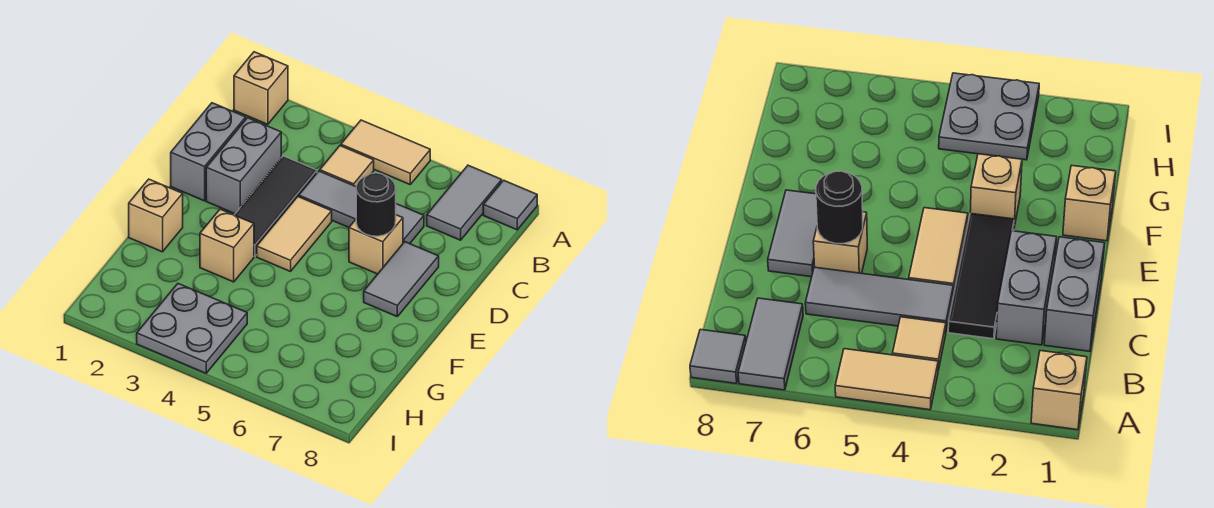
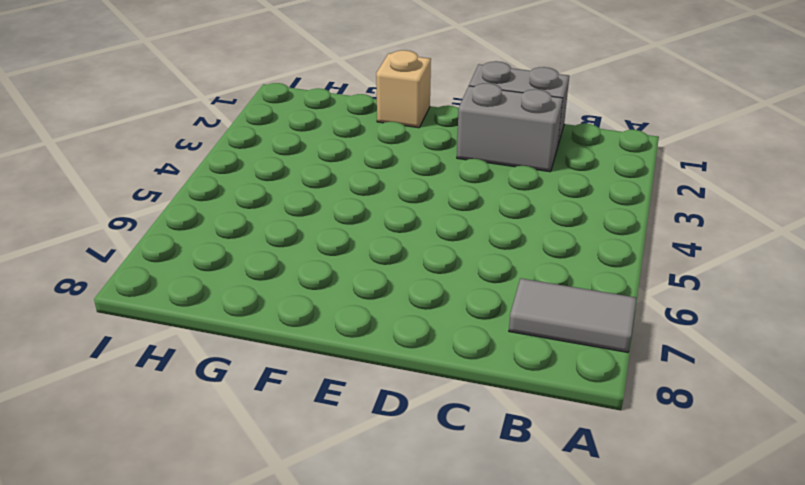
none -> tan 1x1 brick [234,52,288,125]
none -> tan 1x2 tile [341,120,430,184]
none -> grey 1x1 tile [483,180,537,230]

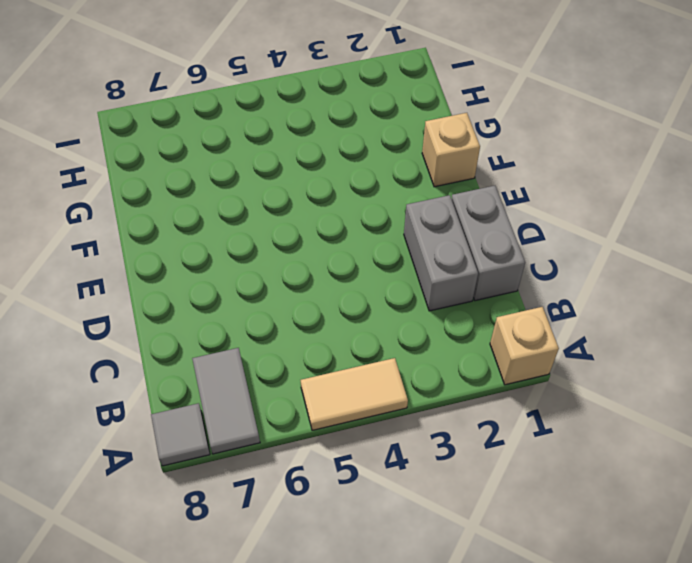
none -> tan 1x1 tile [320,146,374,187]
none -> black 1x3 tile [235,156,317,256]
none -> grey 1x3 tile [299,171,424,244]

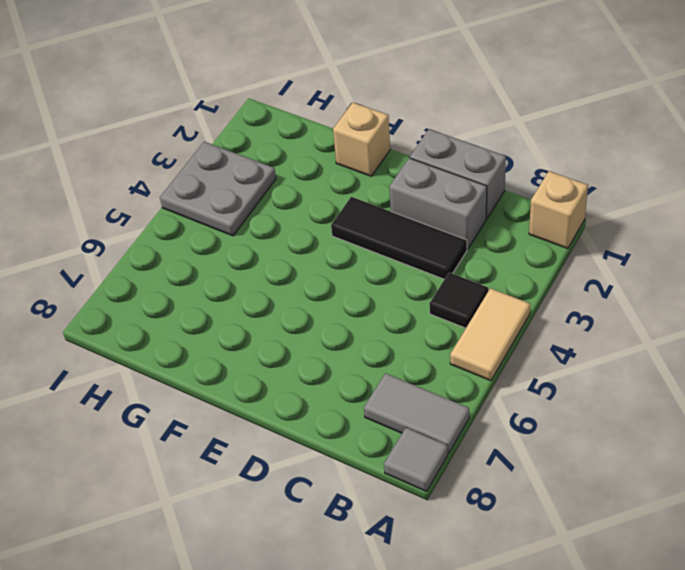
black 1x1 tile [429,272,488,328] -> tan 1x1 tile [320,146,374,187]
none -> grey 1x3 tile [299,171,424,244]
none -> tan 1x2 tile [257,197,332,272]
none -> tan 1x1 brick [349,215,403,274]

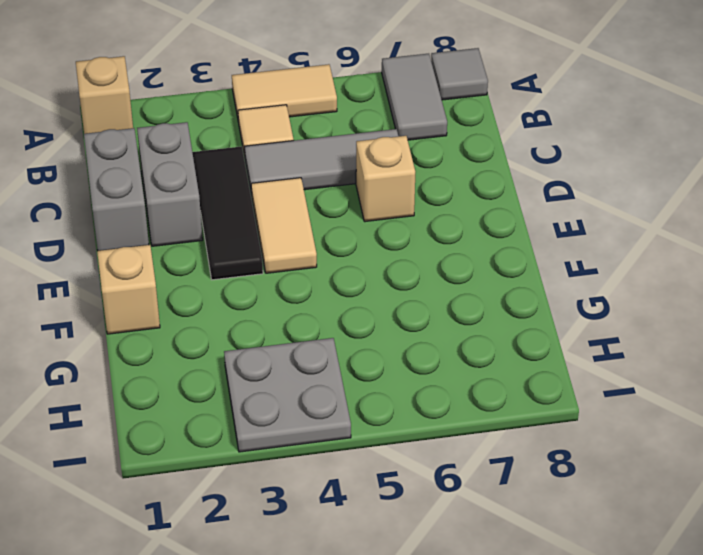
none -> grey 1x2 tile [364,242,439,316]
none -> tan 1x1 brick [200,209,254,282]
none -> black 1x1 round brick [356,173,396,236]

